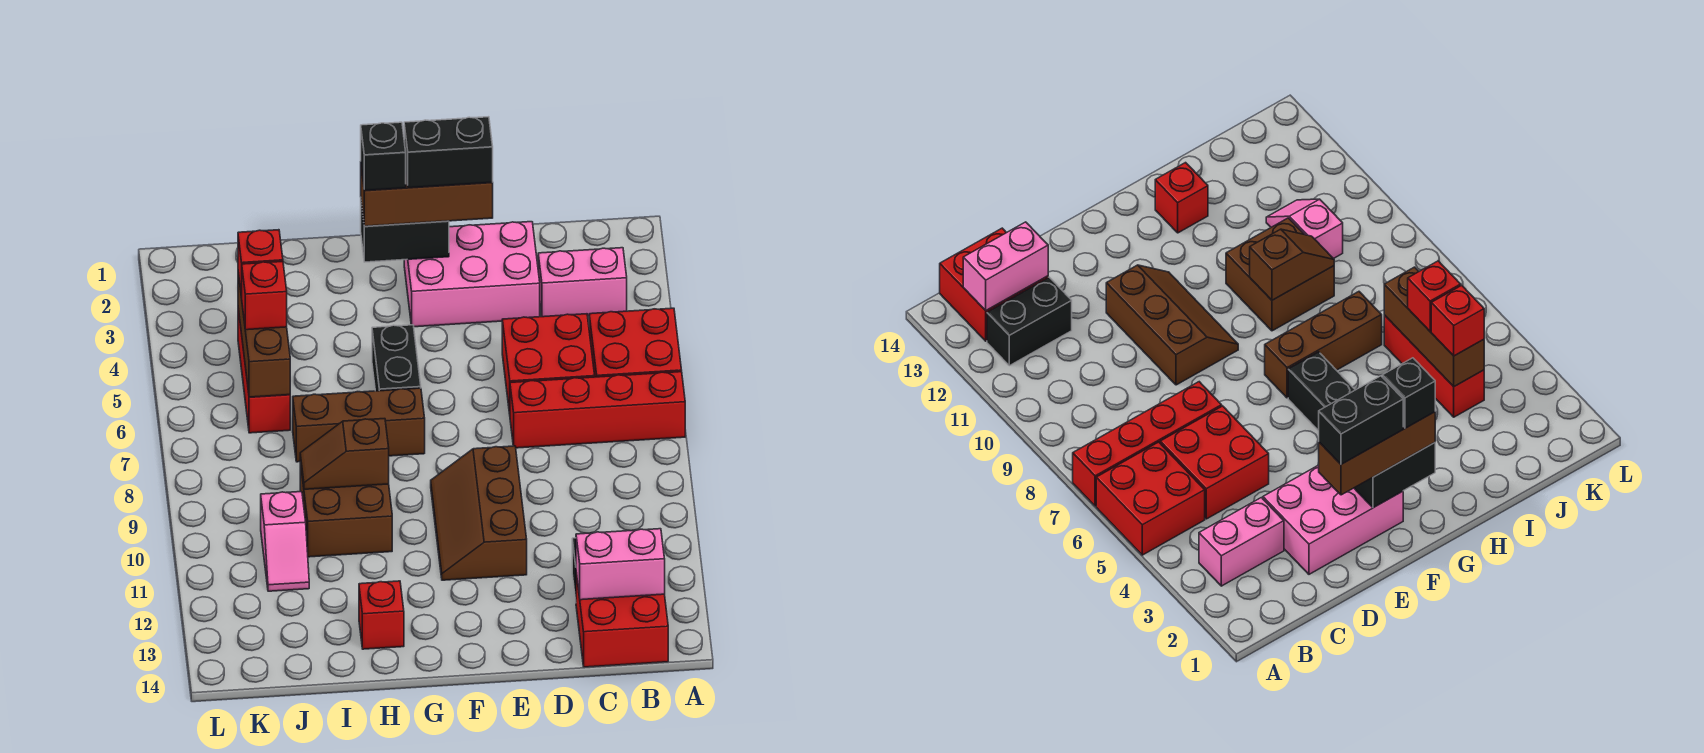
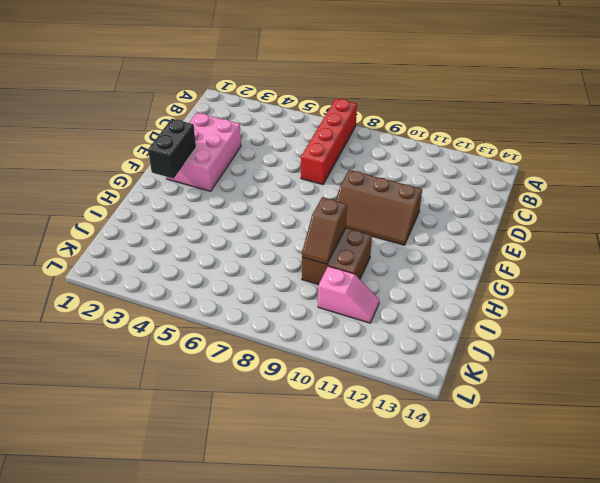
none -> red 2x2 brick [589,308,682,377]
none -> pink 1x2 brick [538,248,627,317]
none -> black 1x2 brick [987,277,1072,366]

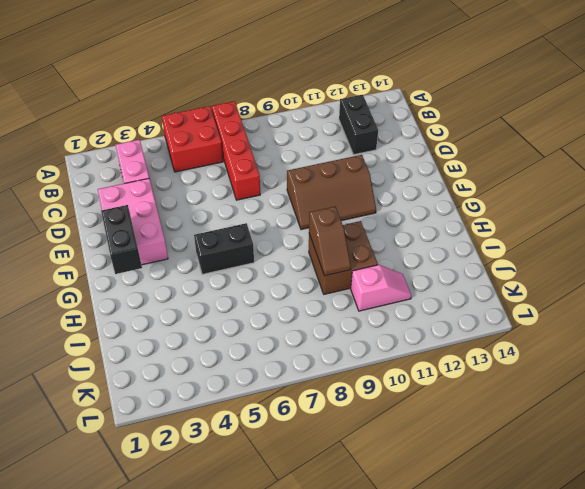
none -> red 2x2 brick [576,573,668,667]
none -> red 2x2 brick [502,314,595,414]
none -> brown 1x3 brick [293,388,425,462]

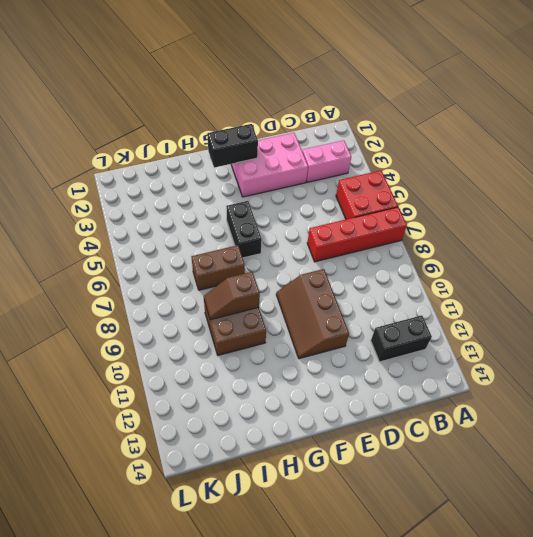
brown 1x2 brick [191,245,245,290] -> brown 1x3 brick [293,388,425,462]
none -> red 2x2 brick [576,573,668,667]
none -> red 2x2 brick [502,314,595,414]
none -> red 1x1 brick [359,581,404,649]

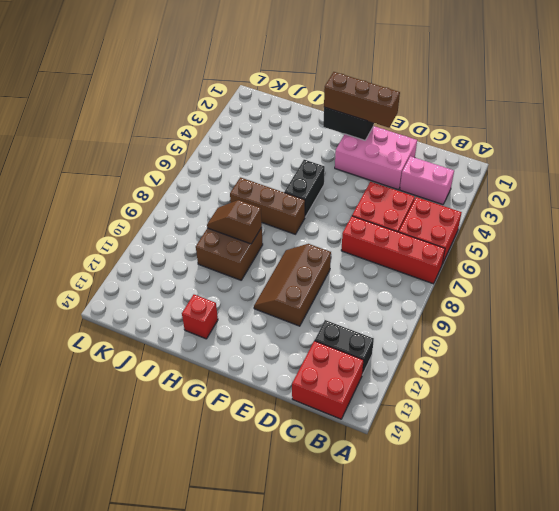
none -> red 1x3 brick [238,309,290,433]
none -> pink 1x2 slope [261,492,309,591]
none -> pink 1x2 brick [576,529,665,600]

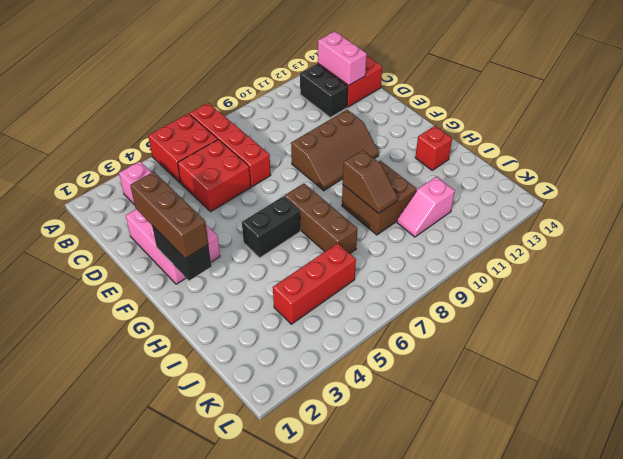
pink 1x2 slope [397,177,455,237] -> pink 1x2 slope turned to [261,492,309,591]
none -> brown 1x3 brick [238,273,290,397]
none -> red 1x1 brick [238,230,283,297]
none -> red 1x1 brick [241,261,287,330]

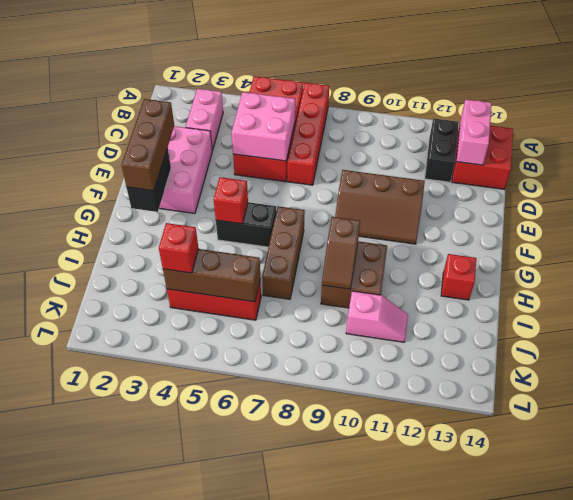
pink 2x2 brick [232,92,295,161] -> none
red 1x1 brick [214,177,248,224] -> red 1x1 brick moved to [241,261,287,330]
none -> black 1x2 brick [404,117,493,188]
none -> black 1x1 brick [361,122,406,191]

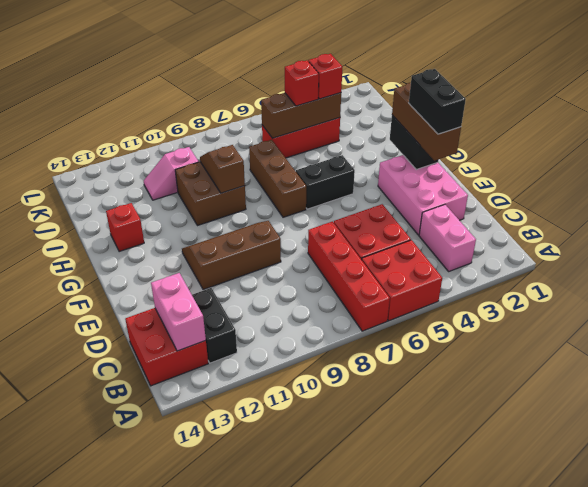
none -> black 1x1 brick [361,122,406,191]

